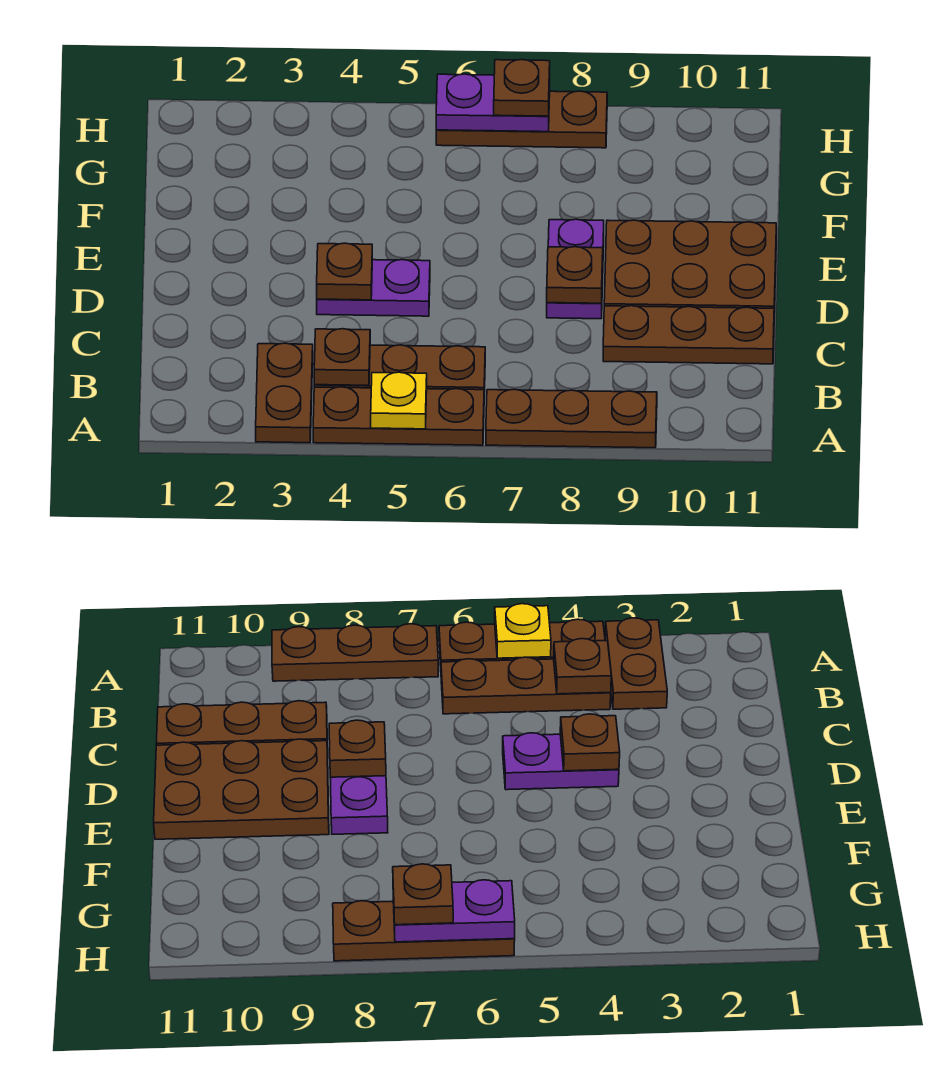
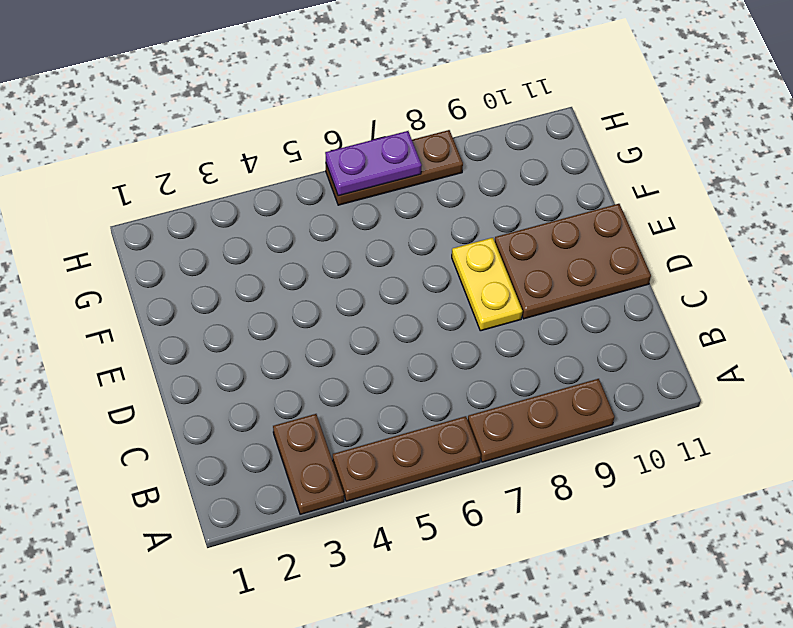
yellow 1x2 plate [452,238,522,331] -> purple 1x2 plate [547,219,604,319]
none -> brown 1x3 plate [314,345,485,392]
none -> brown 1x3 plate [603,306,774,364]
none -> purple 1x2 plate [317,260,430,316]

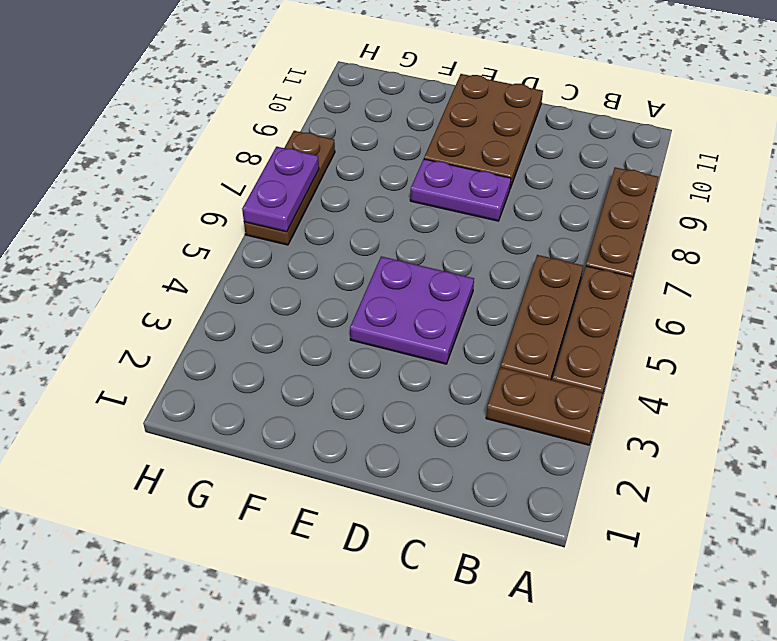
purple 2x2 plate [350,256,474,364] -> purple 1x2 plate [317,260,430,316]
none -> brown 1x3 plate [603,306,774,364]
none -> yellow 1x1 plate [371,372,427,429]
none -> brown 1x1 plate [314,329,370,385]

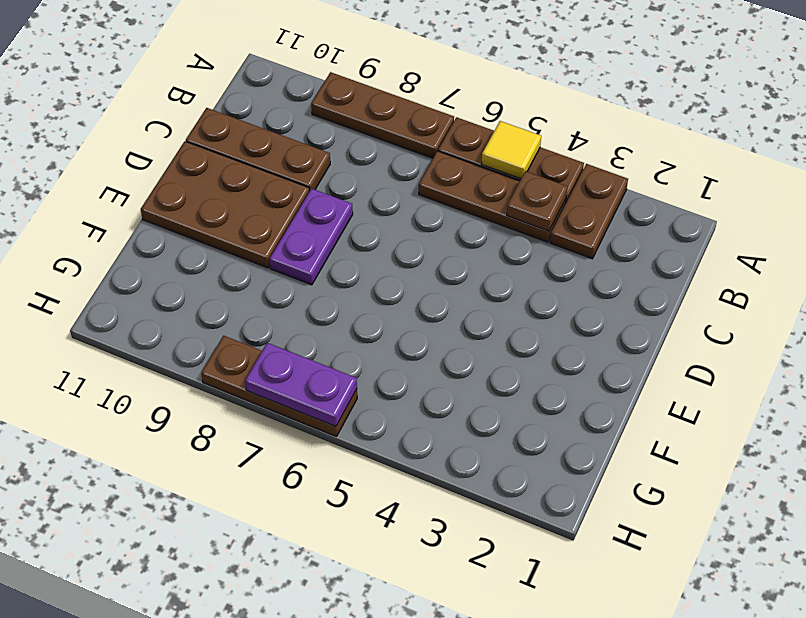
yellow 1x1 tile [481,121,541,179] -> yellow 1x1 plate [371,372,427,429]
none -> purple 1x2 plate [317,260,430,316]
none -> brown 1x1 plate [317,243,372,300]
none -> brown 1x1 plate [547,247,603,303]

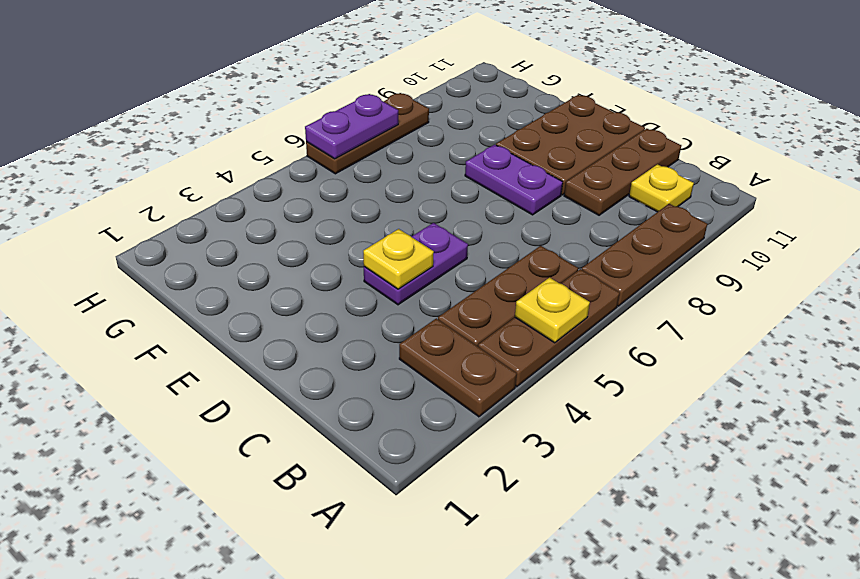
yellow 1x1 plate [629,164,694,212] -> none
yellow 1x1 plate [363,229,434,289] -> brown 1x1 plate [317,243,372,300]
none -> brown 1x1 plate [314,329,370,385]
none -> brown 1x1 plate [547,247,603,303]
none -> brown 1x1 plate [494,60,550,116]

